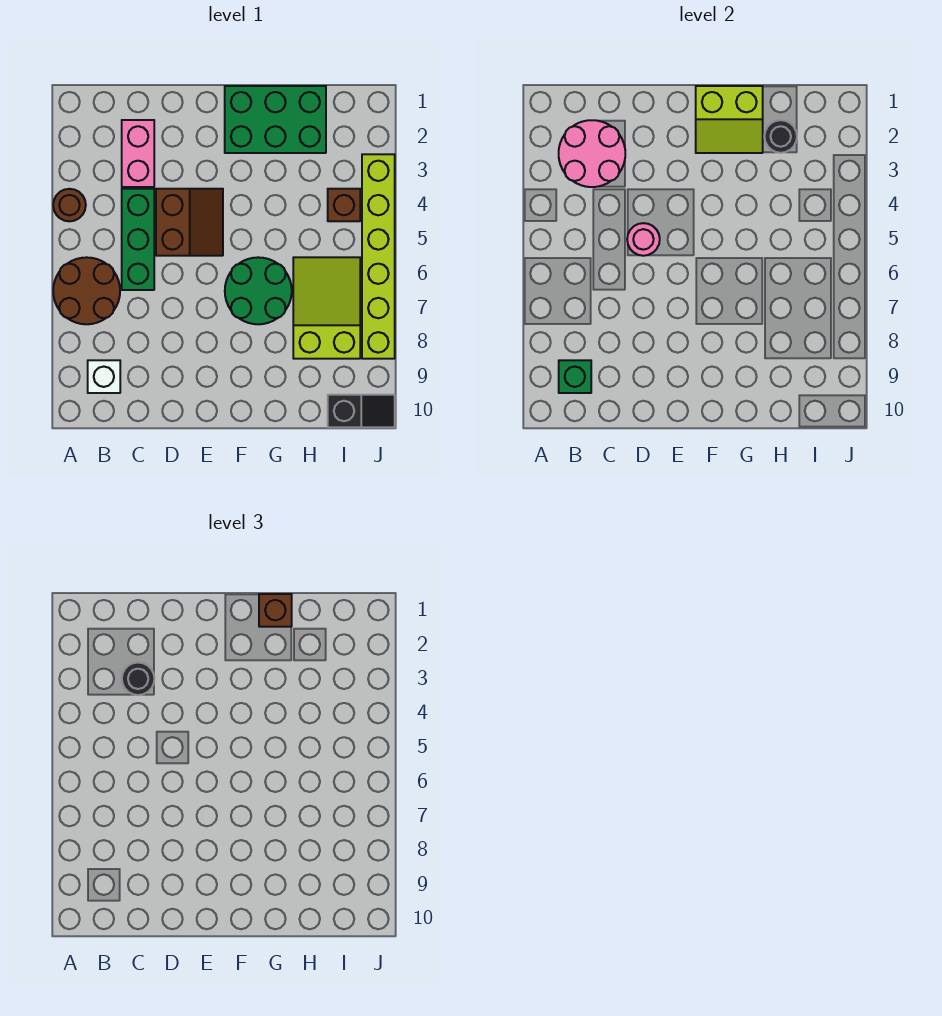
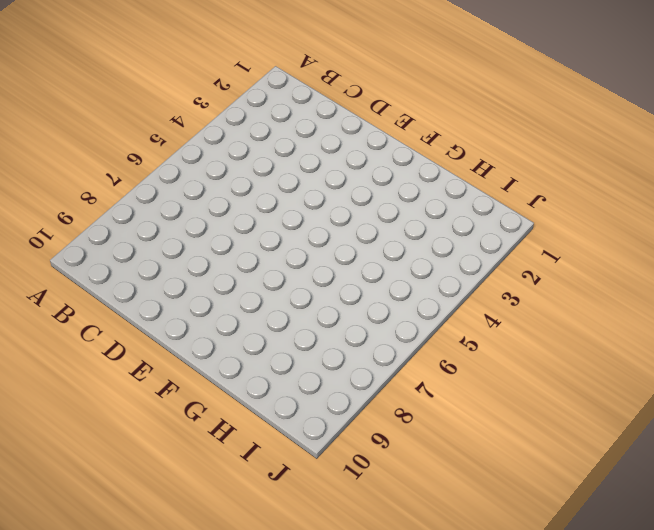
none -> brown 1x1 round brick [53,189,86,221]
none -> brown 2x2 round brick [53,257,120,324]
none -> white 1x1 brick [88,360,120,393]

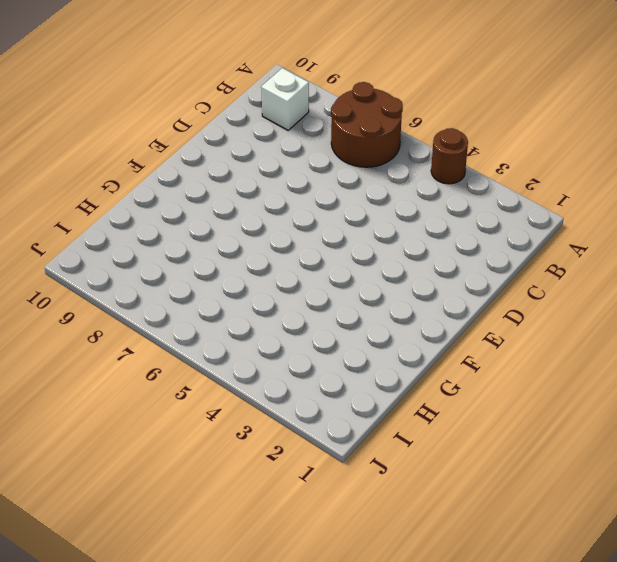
none -> pink 1x2 brick [122,120,154,187]
none -> green 1x3 brick [122,189,154,290]
none -> brown 2x2 slope [156,189,223,256]

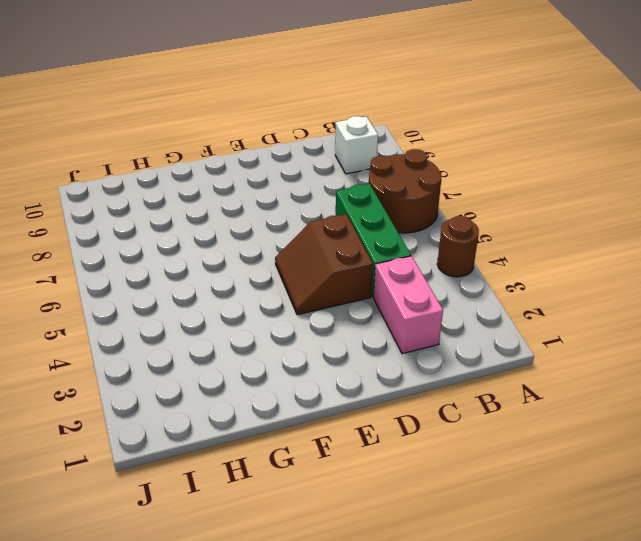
none -> green 2x3 brick [225,86,326,153]
none -> green 2x2 round brick [225,257,292,324]
none -> lime 2x3 slope [293,257,360,359]

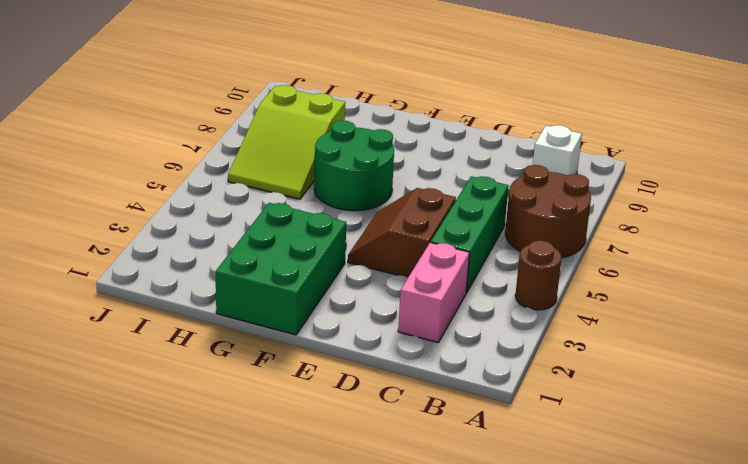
green 2x3 brick [216,203,346,335] -> green 2x3 brick turned to [225,86,326,153]
none -> brown 1x1 brick [328,189,360,221]
none -> black 1x2 slope [328,395,395,427]
none -> lime 1x6 brick [362,154,395,359]

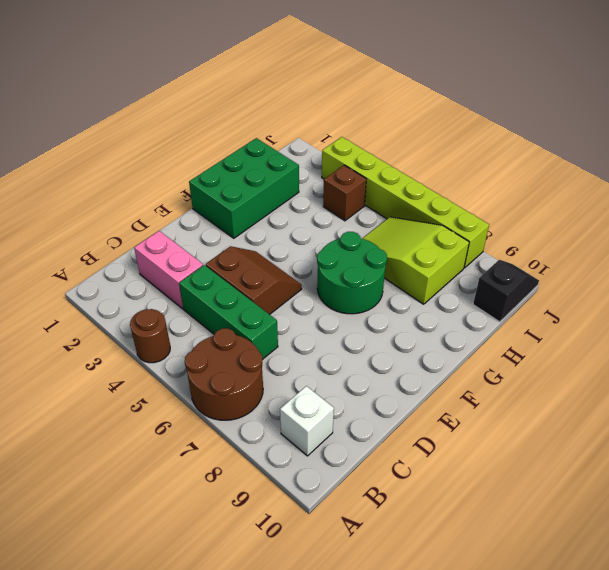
none -> pink 2x2 round brick [559,120,625,187]
none -> green 1x1 brick [559,360,591,393]
none -> pink 1x1 round brick [627,223,660,256]

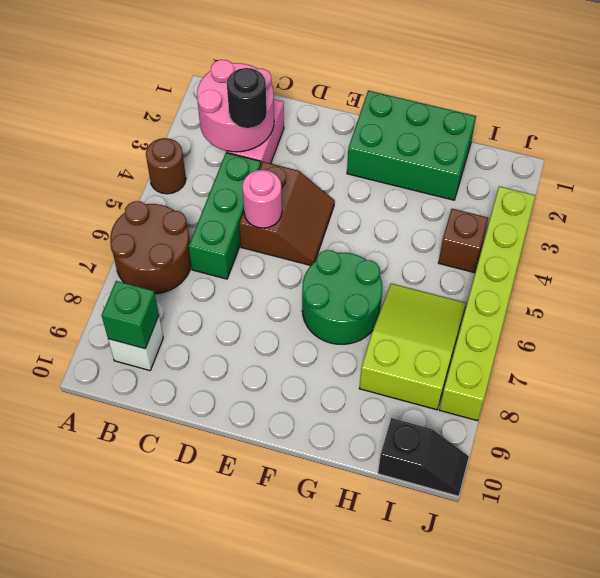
none -> lime 2x2 slope [696,86,763,153]
none -> black 1x1 round brick [764,120,797,153]
none -> brown 1x1 brick [259,594,292,627]

